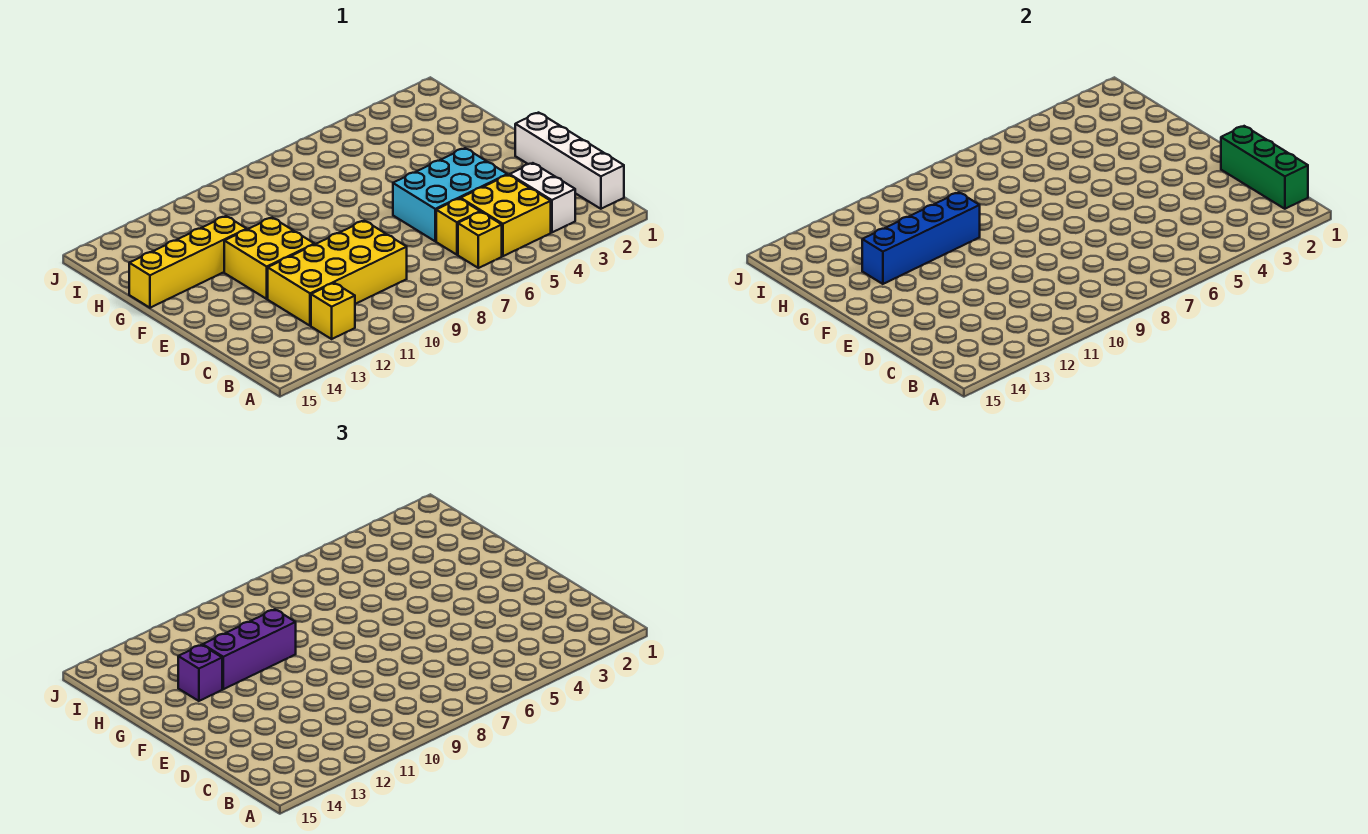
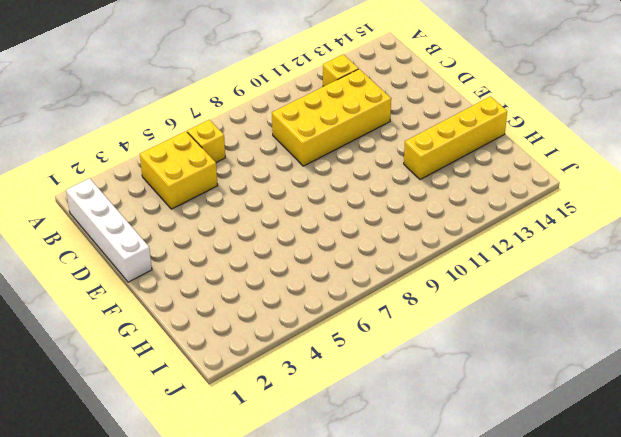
none -> white 1x2 brick [510,163,575,232]
none -> yellow 1x1 brick [436,199,480,255]
none -> cyan 2x3 brick [393,148,507,241]

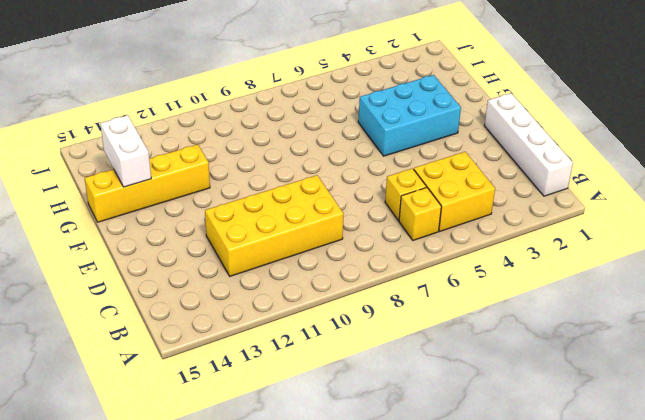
cyan 2x3 brick [358,75,461,156] -> cyan 2x3 brick moved to [393,148,507,241]
white 1x2 brick [100,115,151,187] -> white 1x2 brick moved to [510,163,575,232]
none -> yellow 1x1 brick [311,283,355,339]
none -> yellow 2x2 brick [224,218,314,299]
none -> green 1x3 brick [1221,126,1308,209]

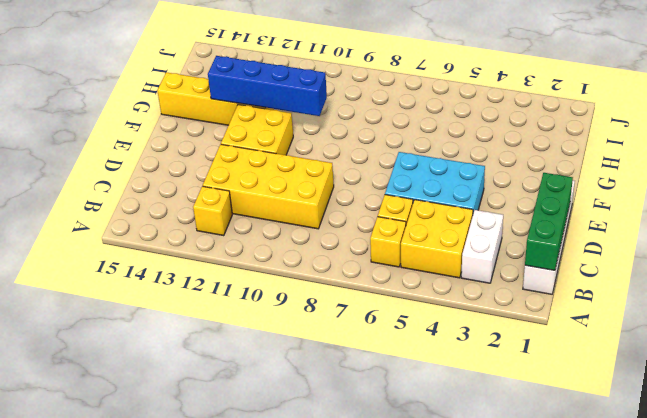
none -> purple 1x3 brick [203,609,296,689]
none -> purple 1x1 brick [178,645,222,701]

